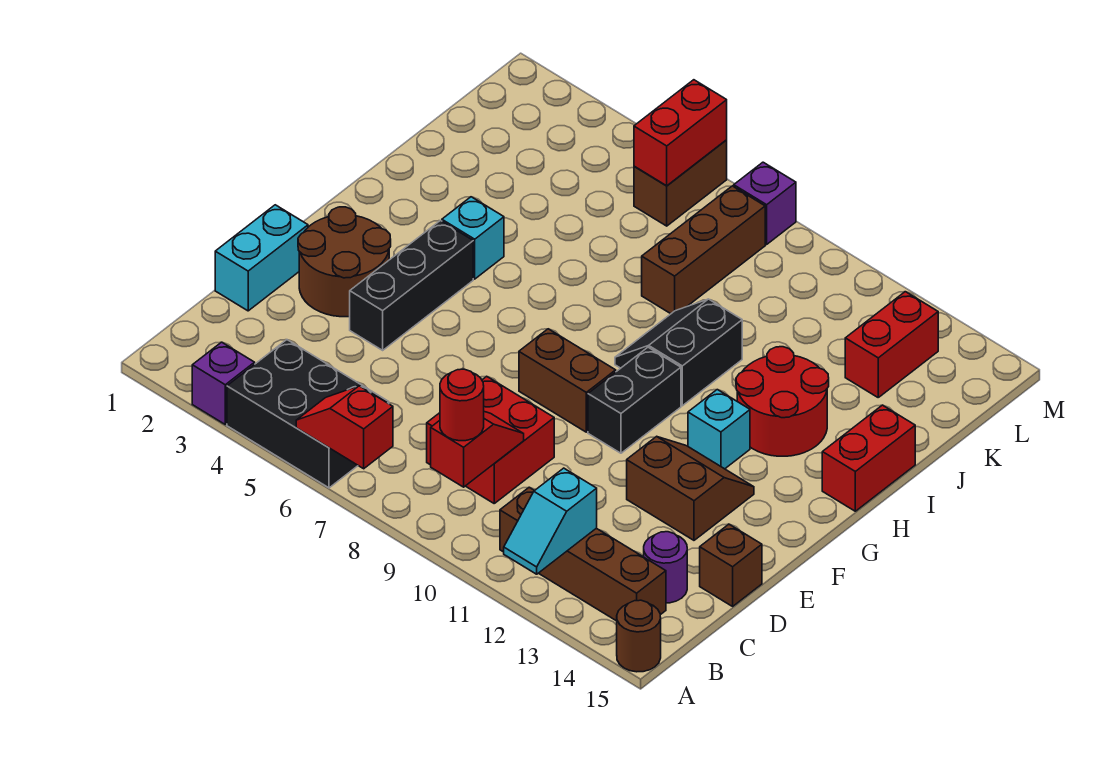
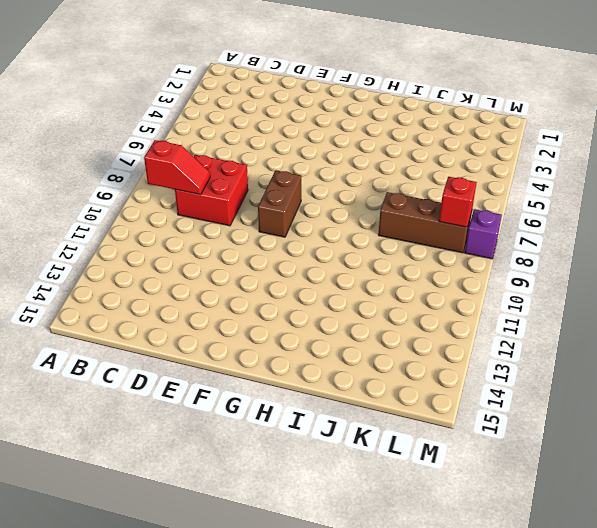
red 1x1 brick [439,177,477,227] -> none
none -> purple 1x1 brick [192,342,255,424]
none -> black 2x3 brick [227,340,389,488]
none -> brown 1x1 round brick [617,600,661,672]

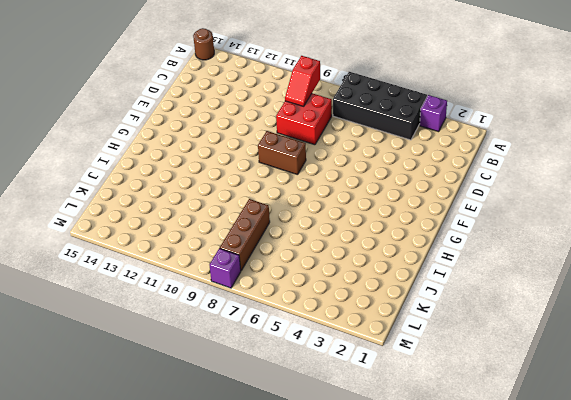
black 2x4 brick [333,72,427,140] -> black 2x3 brick [227,340,389,488]
none -> brown 1x4 brick [500,487,666,621]
none -> purple 1x1 round brick [644,532,687,603]
none -> cyan 1x2 brick [215,205,308,311]

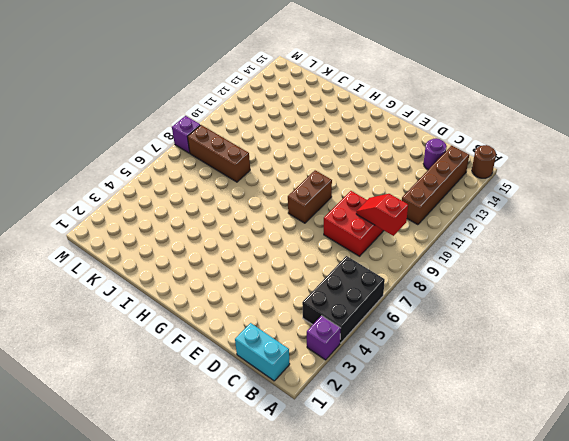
cyan 1x2 brick [235,323,290,381] -> cyan 1x2 brick moved to [215,205,308,311]
none -> brown 1x1 brick [700,524,762,606]
none -> brown 2x2 round brick [298,207,391,317]
none -> black 1x3 brick [350,221,473,350]

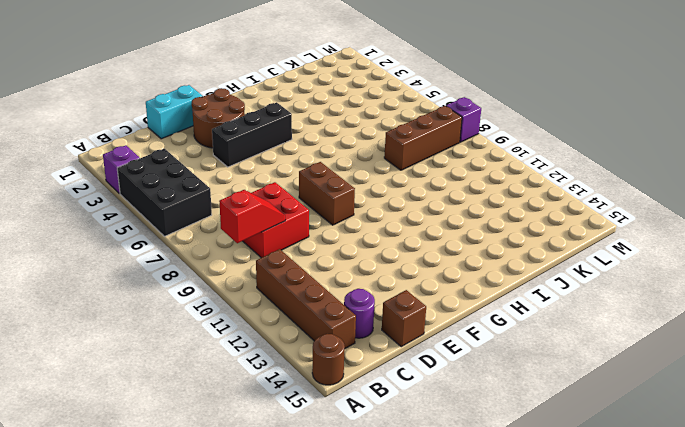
none -> brown 2x2 slope [627,436,754,540]
none -> black 1x2 brick [588,347,681,453]
none -> cyan 1x1 brick [688,390,750,469]

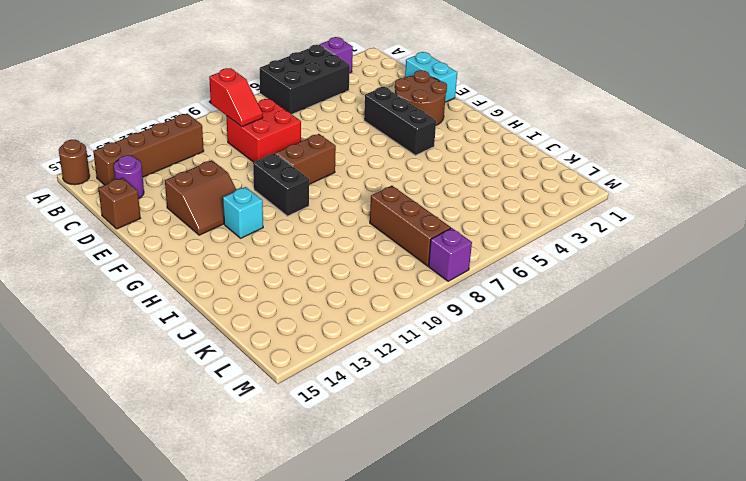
none -> cyan 1x1 brick [442,197,504,279]
none -> black 2x2 slope [615,299,742,406]
none -> red 2x2 round brick [736,347,829,456]

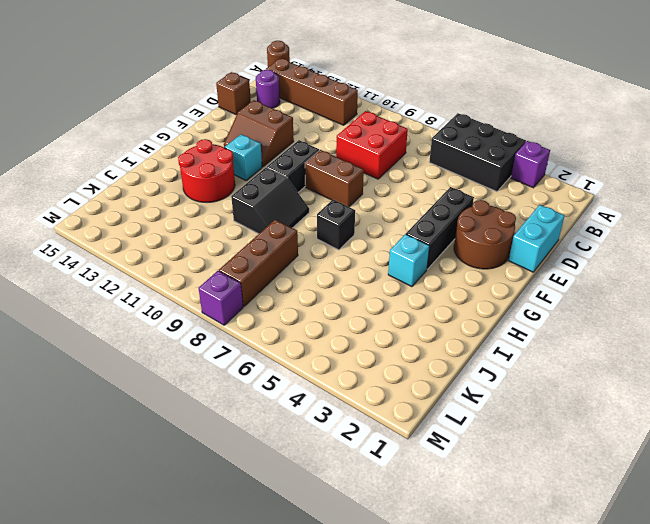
black 1x1 brick [317,200,355,250] -> none
none -> red 1x2 brick [822,405,915,511]
none -> red 1x2 brick [845,292,938,397]
none -> brown 1x2 brick [634,140,727,226]

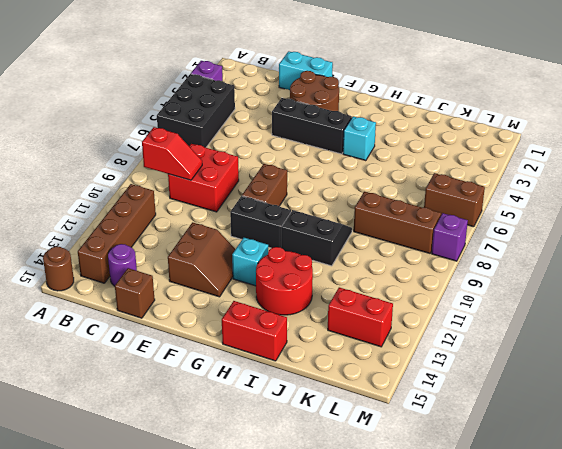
none -> red 1x2 slope [296,386,393,469]
none -> cyan 1x2 slope [504,468,597,574]
none -> red 1x2 brick [634,80,727,186]

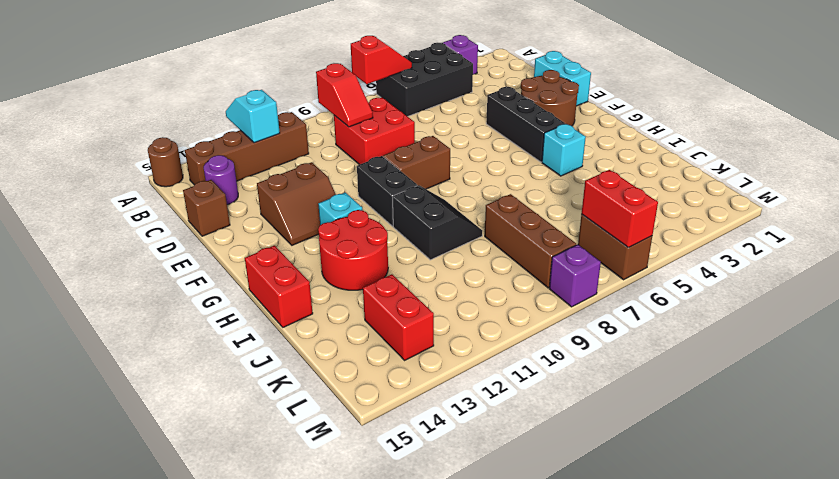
none -> red 1x1 round brick [440,369,484,441]

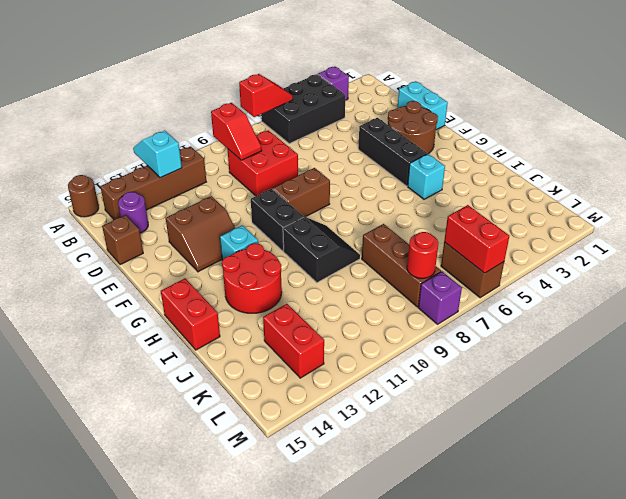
red 1x1 round brick [407,232,438,278] -> red 1x1 round brick moved to [440,369,484,441]

